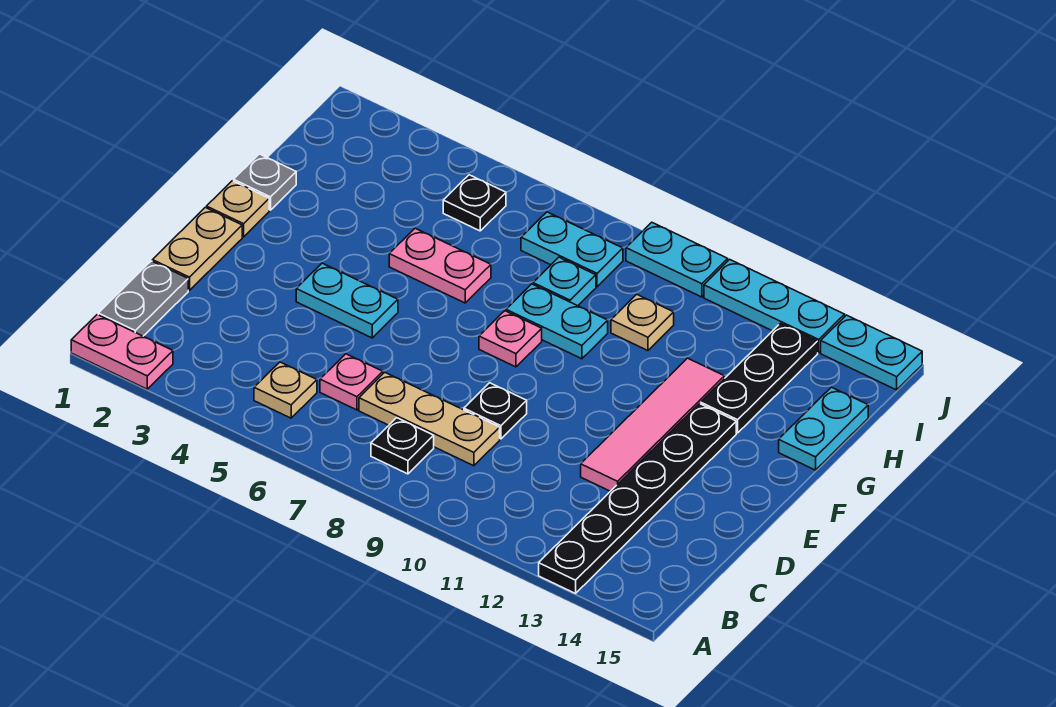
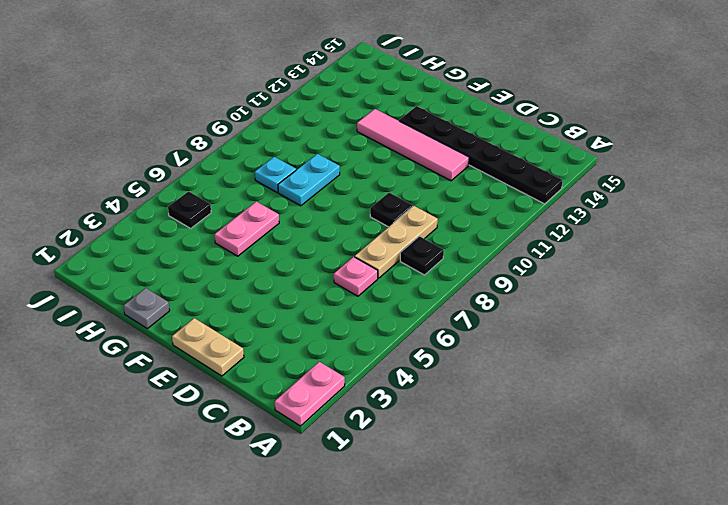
none -> grey 1x2 plate [98,261,188,336]
none -> tan 1x1 plate [254,362,317,418]
none -> cyan 1x2 plate [296,263,398,338]

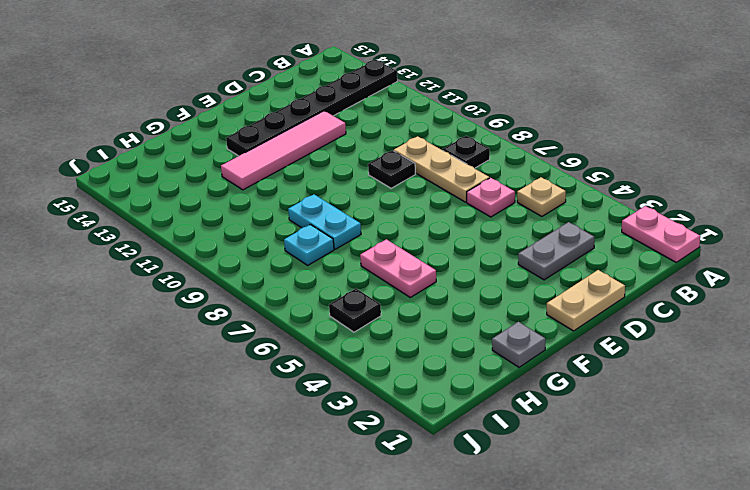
grey 1x2 plate [518,222,594,280] -> grey 1x2 plate moved to [98,261,188,336]
none -> cyan 1x2 plate [296,263,398,338]
none -> tan 1x1 plate [207,181,269,237]
none -> pink 1x1 plate [479,311,542,367]

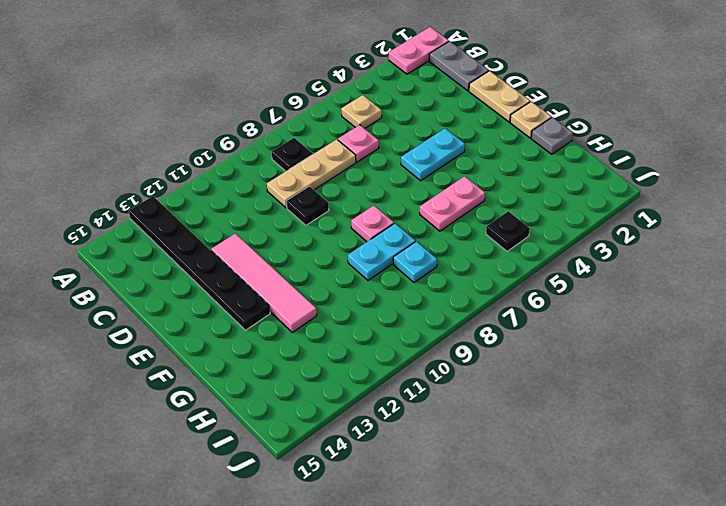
none -> black 1x3 plate [701,323,818,433]
none -> cyan 1x2 plate [779,387,868,470]
none -> tan 1x1 plate [611,294,674,351]

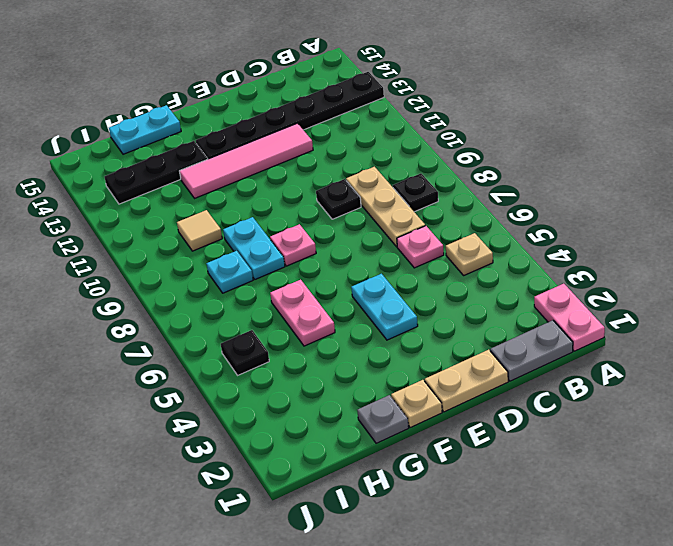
tan 1x1 tile [177,210,222,251] -> tan 1x1 plate [611,294,674,351]
none -> cyan 1x2 plate [521,212,623,287]
none -> cyan 1x2 plate [626,222,728,297]
none -> cyan 1x3 plate [704,259,845,353]

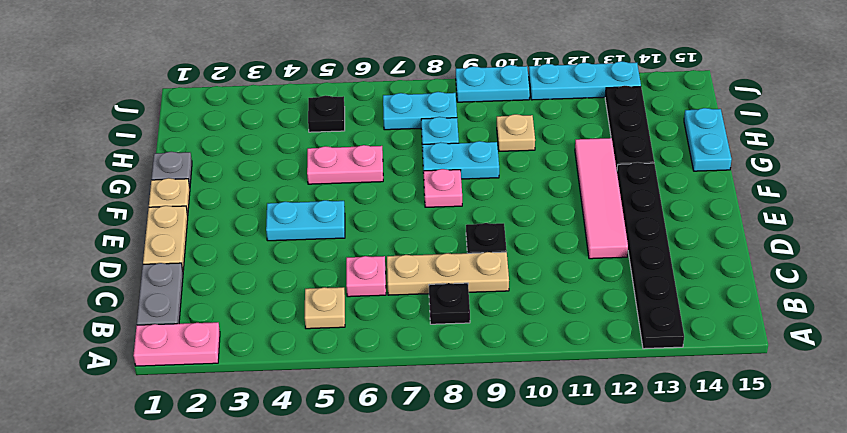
none -> cyan 1x2 plate [821,315,922,390]

